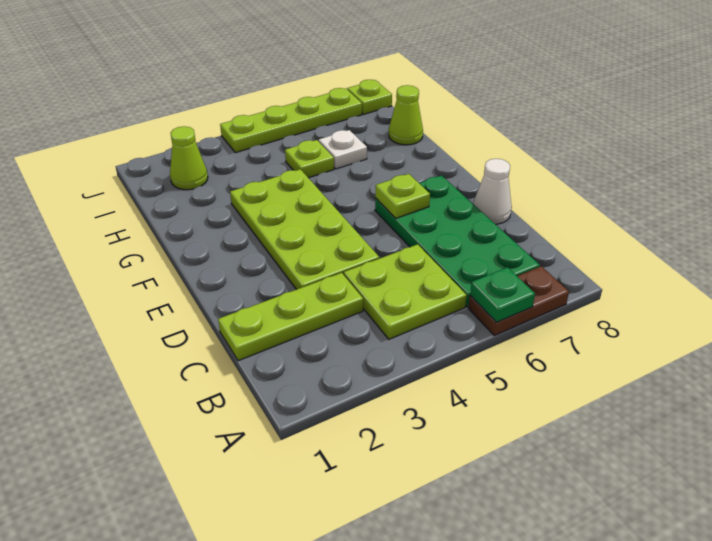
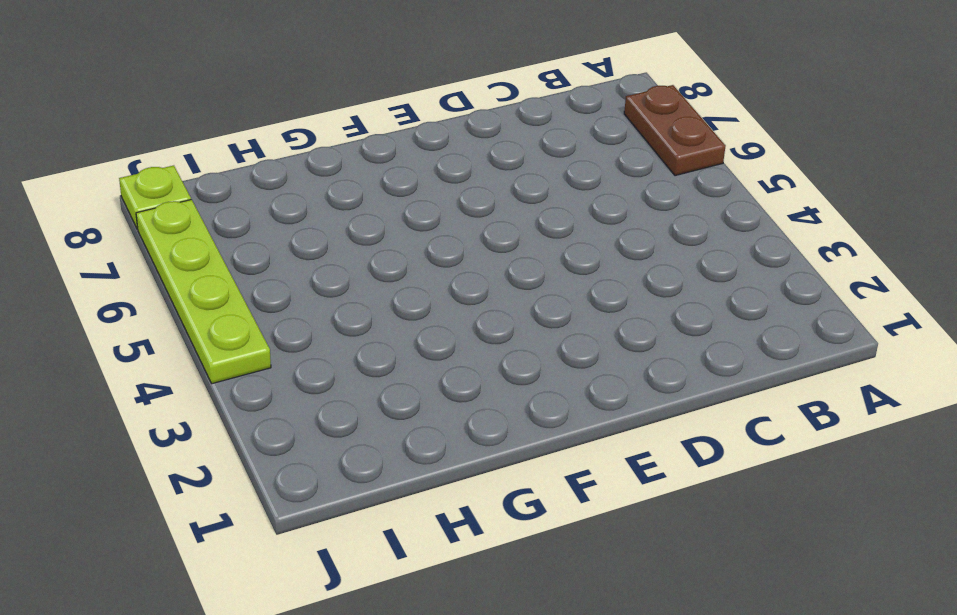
none -> lime 2x2 plate [344,244,467,339]
none -> green 2x4 plate [375,176,540,307]
none -> lime 1x3 plate [218,273,363,361]

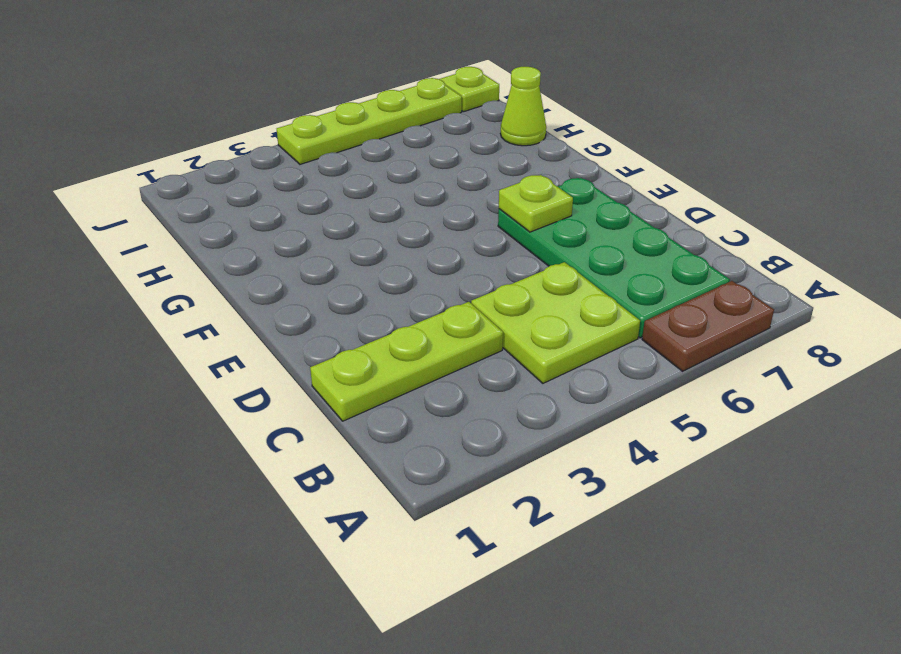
none -> lime 2x4 plate [230,169,379,290]
none -> white 1x1 cone [473,159,512,224]
none -> lime 1x1 plate [285,140,334,178]

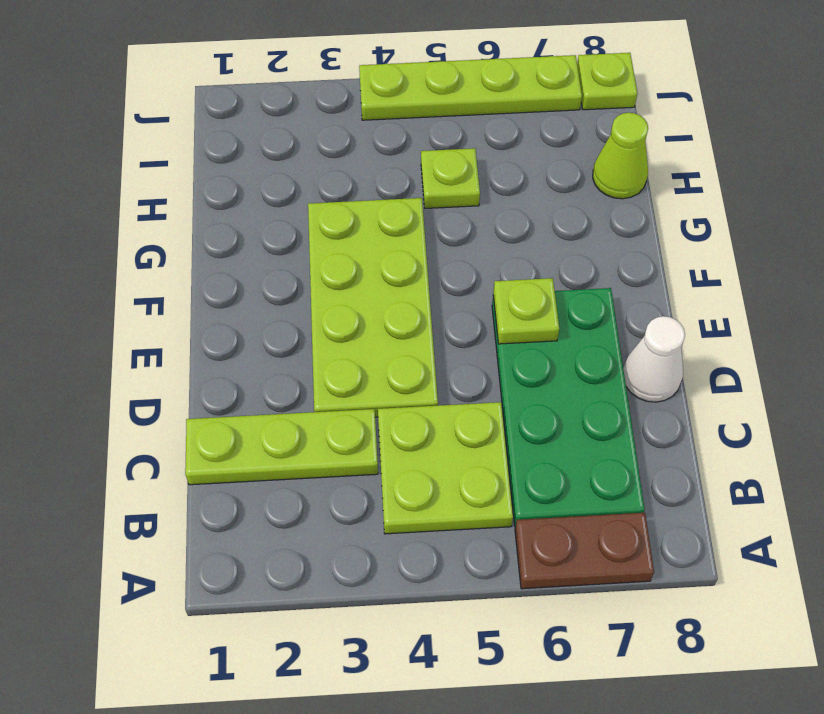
none -> white 1x1 plate [319,130,367,169]
none -> lime 1x1 cone [170,126,208,190]
none -> green 1x1 plate [470,267,535,322]

